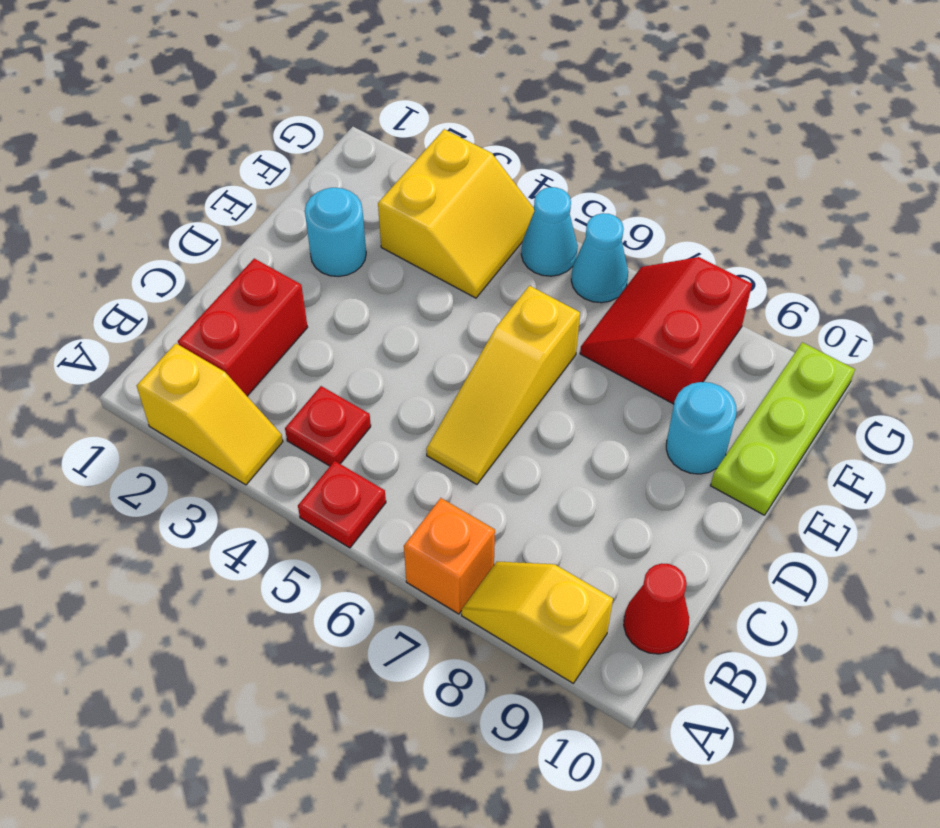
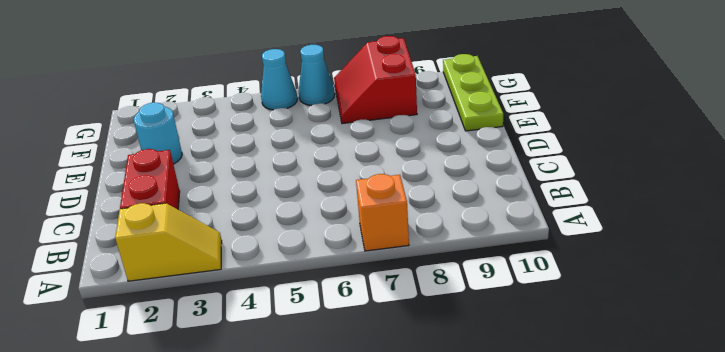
none -> red 1x1 plate [298,461,386,548]
none -> yellow 1x2 slope [462,562,613,683]
none -> red 1x1 plate [285,386,371,466]

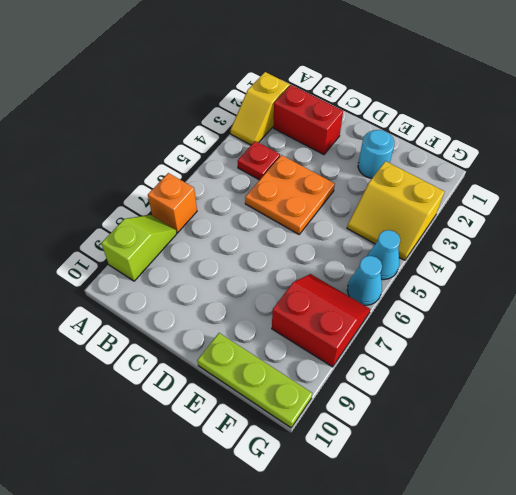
lime 1x2 slope [101,215,177,281] -> yellow 1x2 slope [462,562,613,683]
orange 2x2 plate [245,155,335,234] -> none
none -> red 1x1 plate [298,461,386,548]
none -> red 1x1 cone [624,563,689,654]
none -> yellow 1x3 slope [426,286,580,484]

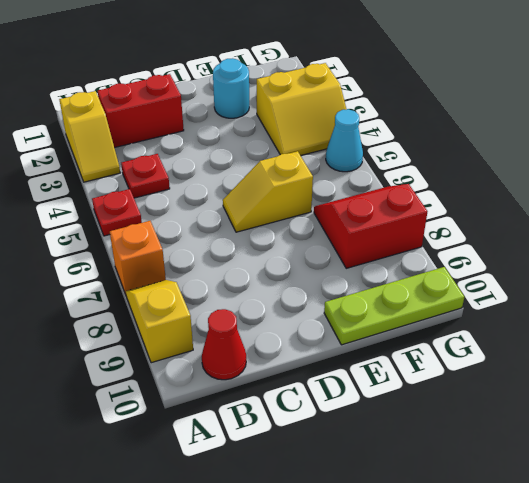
yellow 1x2 slope [223,151,313,232] -> yellow 1x3 slope [426,286,580,484]
none -> cyan 1x1 round brick [666,382,736,474]
none -> cyan 1x1 cone [571,213,628,303]

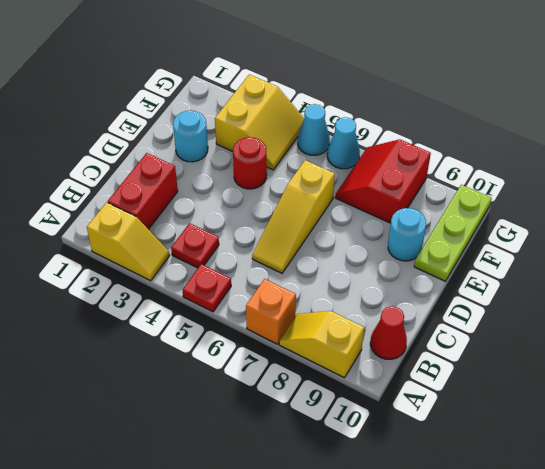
red 1x1 round brick [233,137,267,189] -> none

